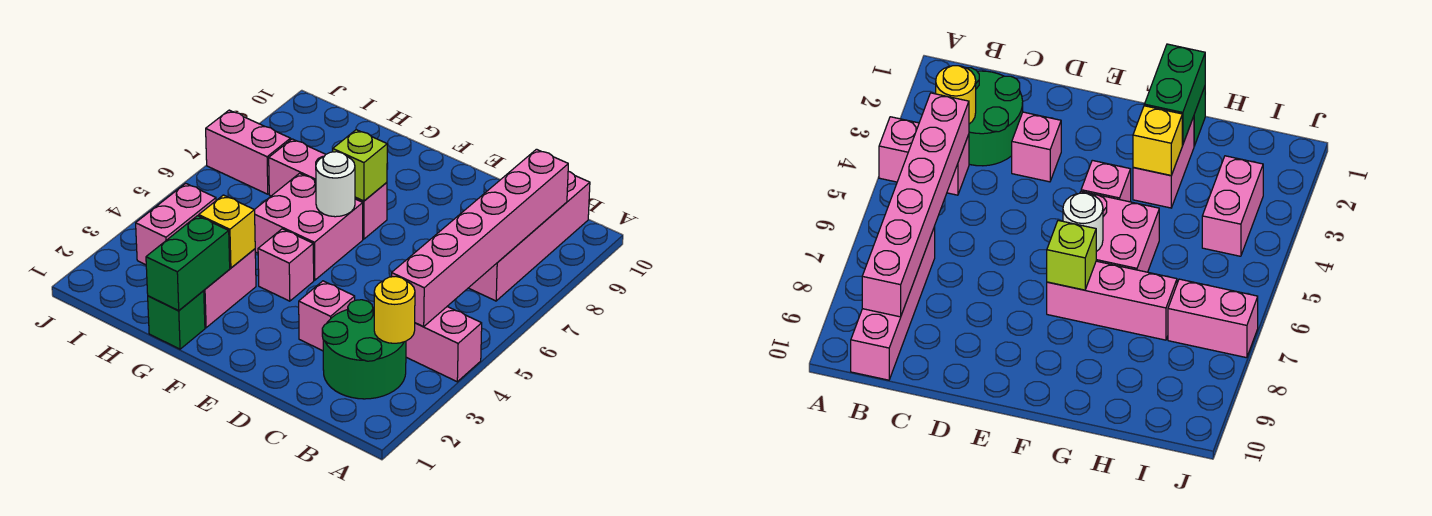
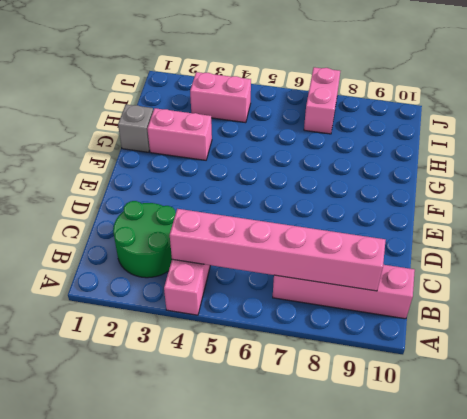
grey 1x1 brick [118,104,153,152] -> green 1x1 brick [148,291,205,349]
none -> pink 1x1 brick [299,281,355,351]
none -> pink 1x1 brick [258,229,314,301]
none -> pink 2x2 brick [255,173,363,280]

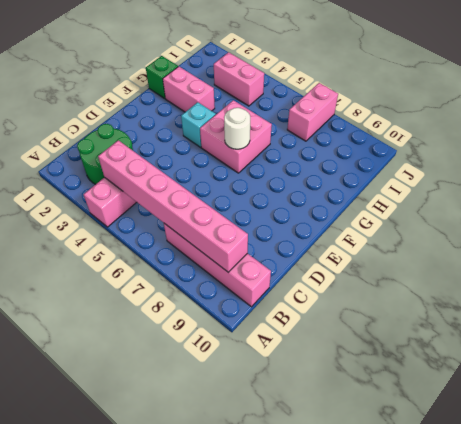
cyan 1x1 brick [181,102,216,147] -> pink 1x1 brick [258,229,314,301]
none -> pink 1x1 brick [299,281,355,351]
none -> pink 1x3 brick [269,139,387,239]
none -> yellow 1x1 round brick [374,277,415,343]

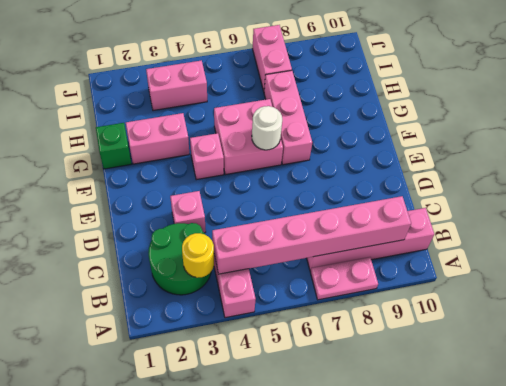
pink 1x2 plate [310,257,378,300] -> none
none -> lime 1x1 brick [333,130,387,201]
none -> green 1x2 brick [146,216,230,310]
none -> yellow 1x1 brick [199,195,255,268]

